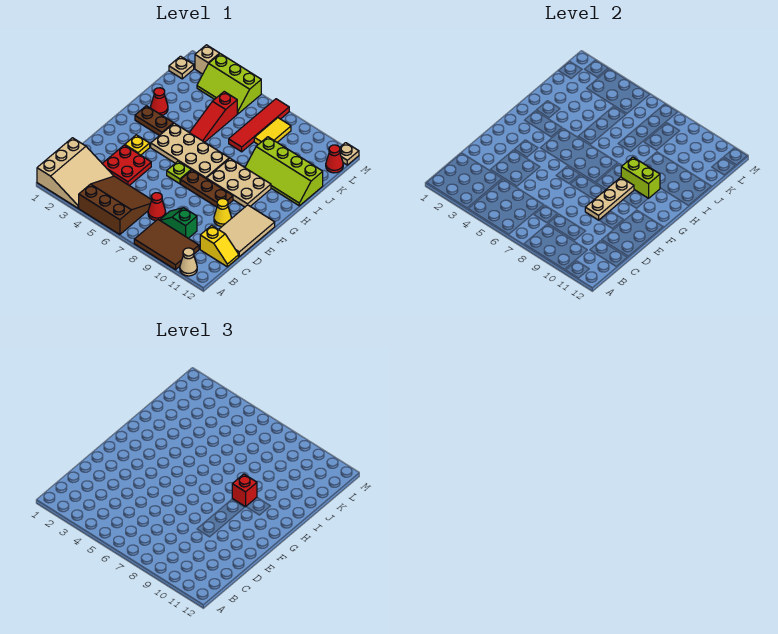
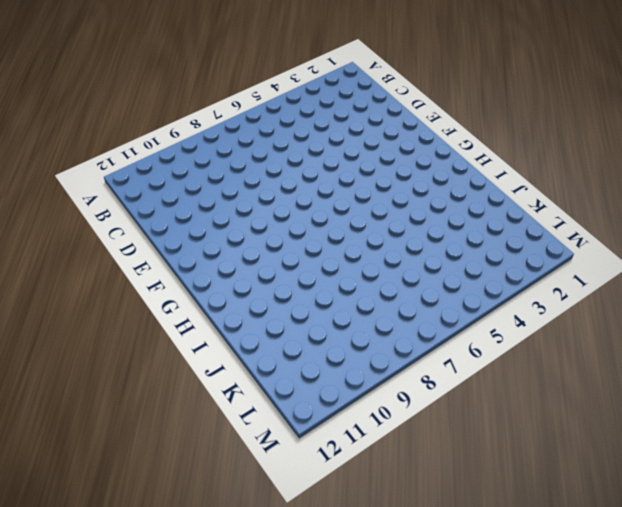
none -> tan 3x3 slope [37,138,113,208]
none -> brown 3x3 slope [79,176,152,235]
none -> brown 2x3 tile [134,220,199,270]

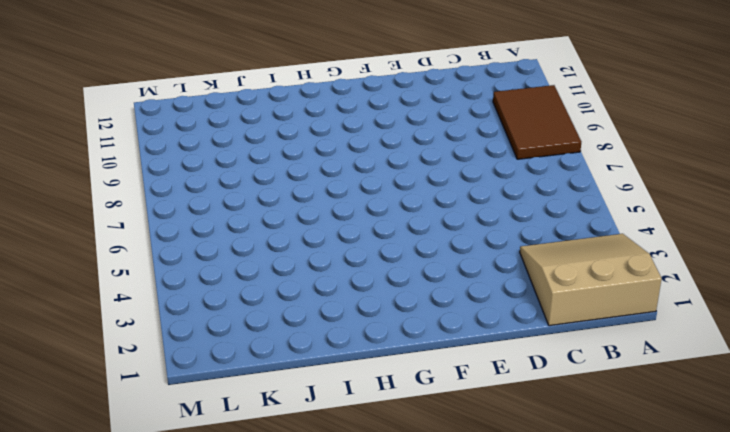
none -> brown 3x3 slope [79,176,152,235]
none -> tan 1x1 cone [180,248,197,276]
none -> red 1x1 cone [148,193,166,220]

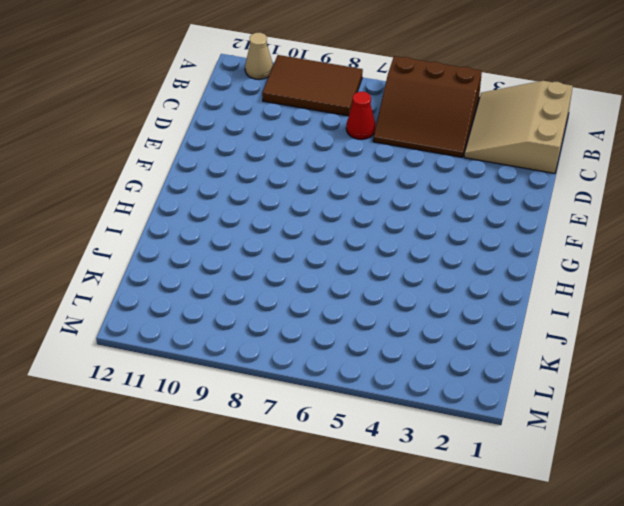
none -> green 1x2 slope [160,208,197,238]
none -> yellow 1x2 slope [200,225,239,267]
none -> red 2x2 plate [102,145,151,186]

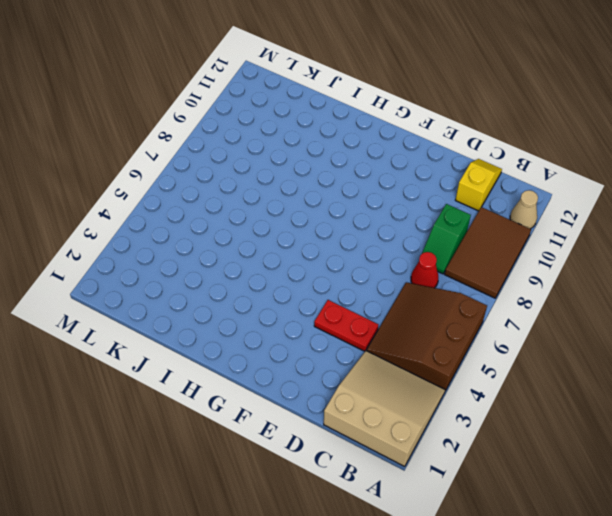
red 1x2 plate [314,300,378,351] -> red 2x2 plate [102,145,151,186]
none -> tan 2x3 tile [219,205,275,256]
none -> yellow 1x1 cone [214,199,231,226]
none -> yellow 1x1 plate [125,135,150,155]

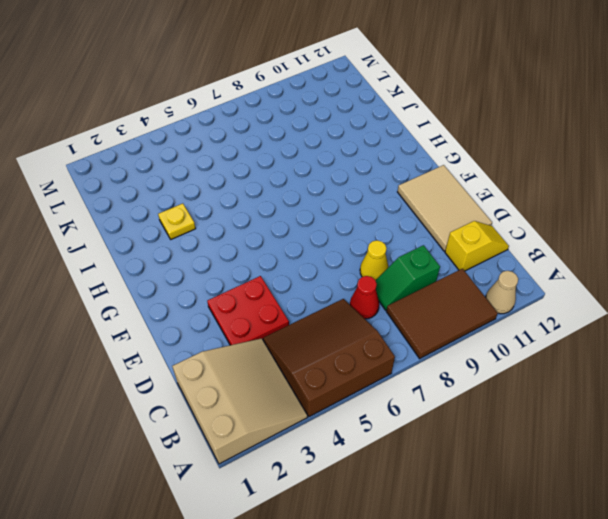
yellow 1x1 cone [360,240,388,280] -> yellow 1x1 cone moved to [214,199,231,226]
yellow 1x1 plate [158,203,196,239] -> yellow 1x1 plate moved to [125,135,150,155]
none -> lime 1x1 plate [167,161,191,184]
none -> brown 1x3 plate [181,170,233,207]
none -> tan 2x4 plate [151,123,229,178]

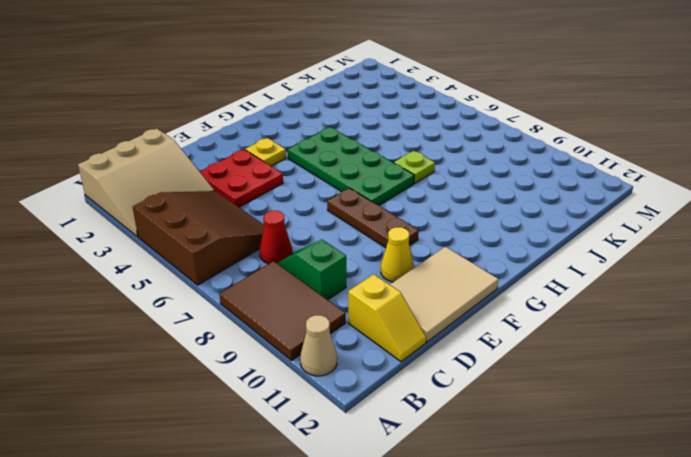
green 2x4 plate [288,127,414,205] -> tan 2x4 plate [151,123,229,178]
lime 1x1 plate [394,151,435,184] -> lime 1x1 plate moved to [167,161,191,184]
none -> tan 2x3 plate [206,158,271,207]
none -> brown 1x2 plate [135,106,174,136]
none -> red 1x1 cone [151,88,168,115]

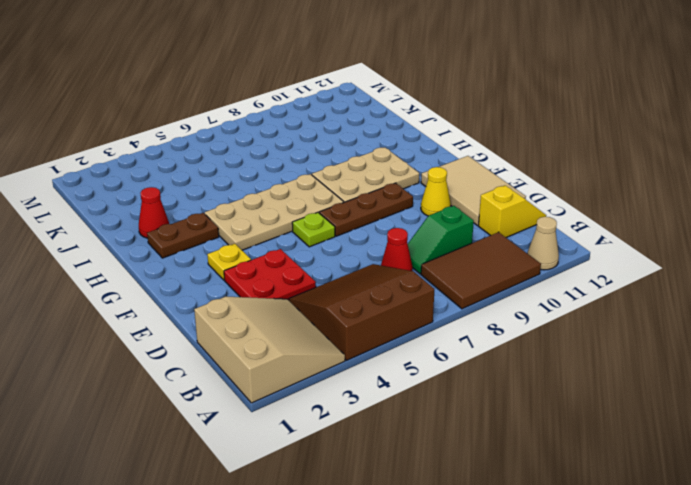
none -> red 1x3 slope [189,92,237,142]
none -> lime 2x4 slope [245,137,323,206]
none -> red 1x4 tile [229,99,289,152]

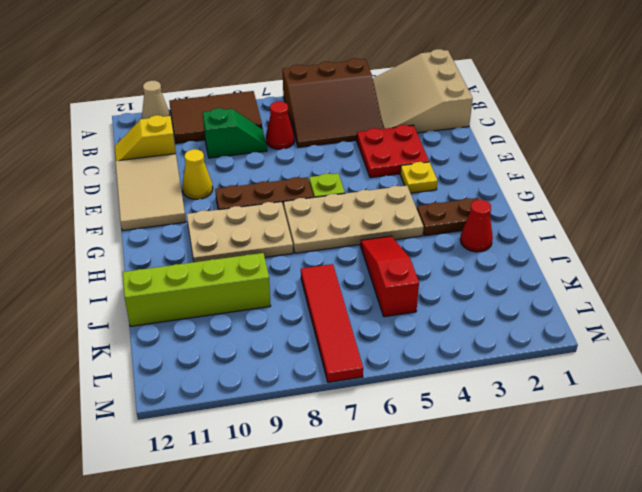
none -> yellow 1x2 tile [254,118,291,144]
none -> tan 1x1 plate [169,56,194,79]
none -> lime 2x3 slope [197,54,261,114]

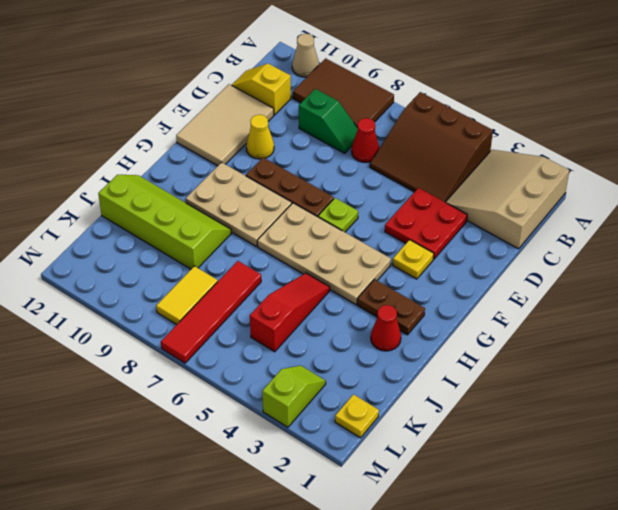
yellow 1x1 plate [335,394,379,438] -> tan 1x1 plate [169,56,194,79]
lime 1x2 slope [262,365,326,427] -> lime 2x3 slope [197,54,261,114]
none -> red 1x1 cone [326,145,343,173]
none -> tan 1x1 brick [195,45,220,74]
none -> tan 1x1 plate [340,143,359,165]

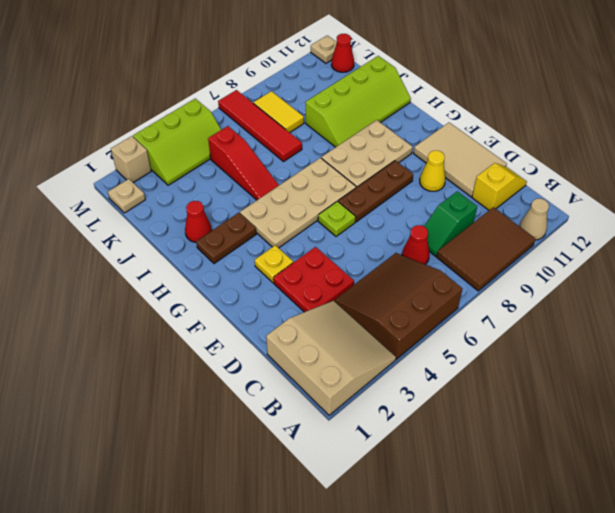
none -> tan 1x3 plate [585,177,634,220]
none -> lime 1x2 brick [621,157,660,198]
none -> red 1x1 brick [232,474,257,507]

